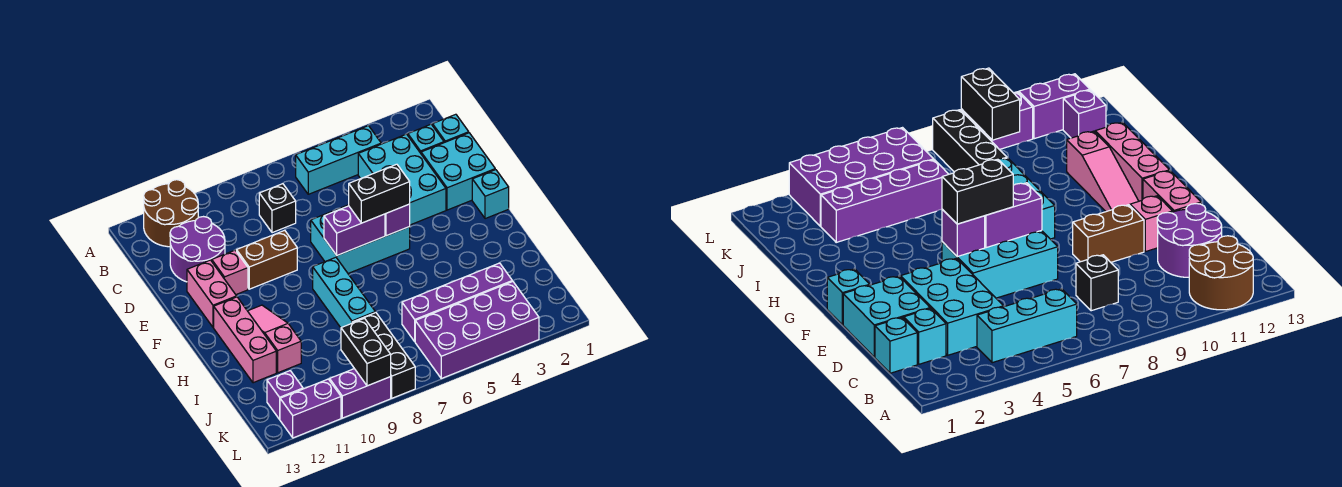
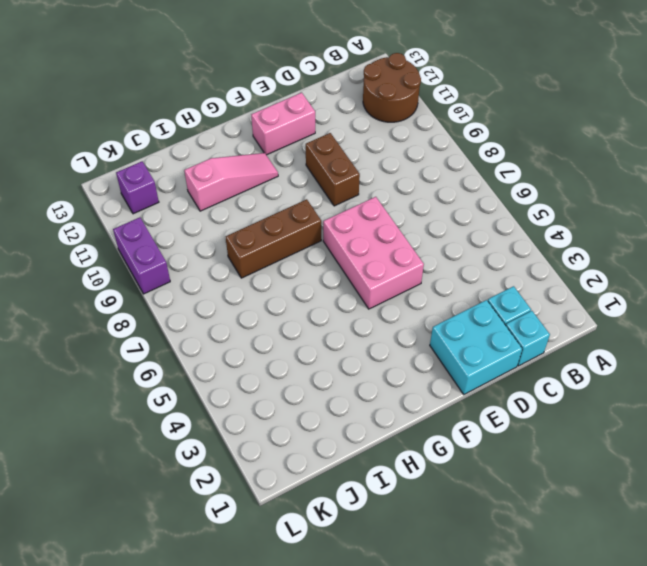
pink 2x3 brick [323,197,424,309] -> cyan 2x3 brick [311,205,410,273]
brown 1x3 brick [226,199,321,278] -> cyan 1x3 brick [313,257,375,328]
none -> cyan 1x3 brick [296,126,381,194]
none -> cyan 2x3 brick [358,134,446,225]
none -> black 1x1 brick [259,184,296,233]

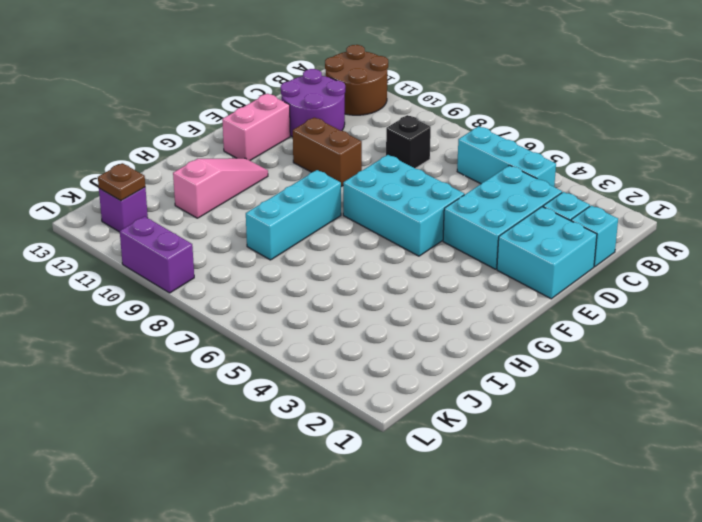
brown 1x1 plate [98,163,145,201] -> none
none -> pink 1x1 brick [212,250,248,294]
none -> cyan 1x1 brick [472,170,509,219]
none -> pink 1x3 brick [214,297,276,383]

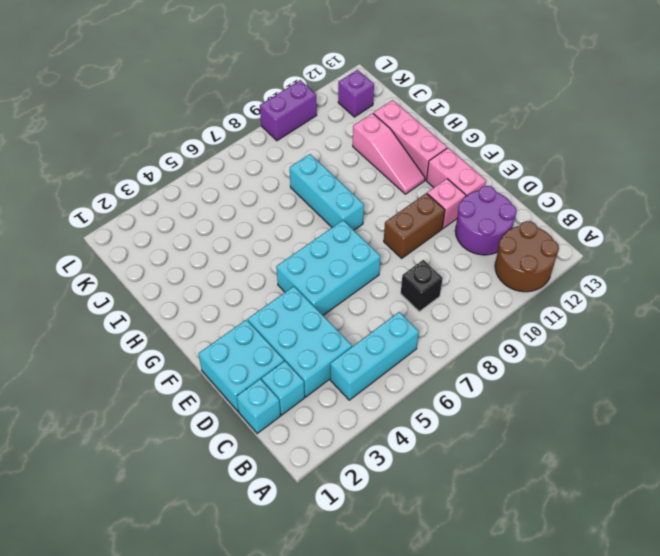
none -> cyan 1x1 brick [472,170,509,219]
none -> purple 1x4 brick [402,263,512,341]
none -> black 1x3 brick [352,313,415,398]

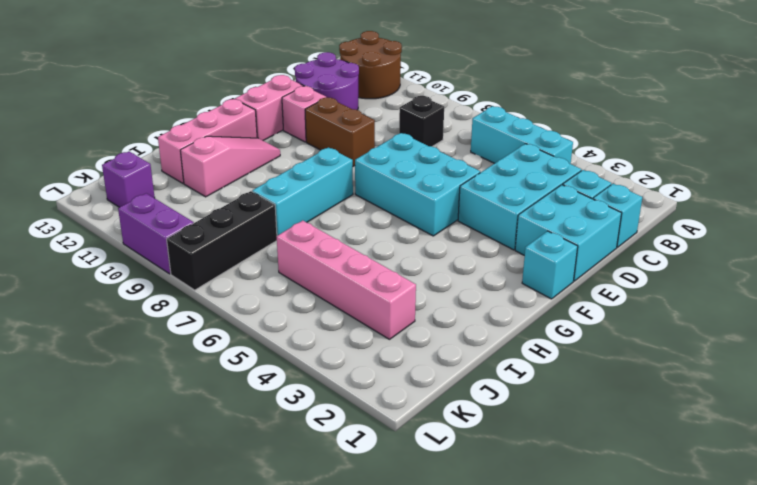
pink 1x4 brick [277,221,416,339] -> purple 1x4 brick [402,263,512,341]
none -> purple 2x4 brick [415,281,539,378]
none -> purple 1x2 brick [280,379,341,438]
none -> purple 1x1 brick [385,204,410,236]

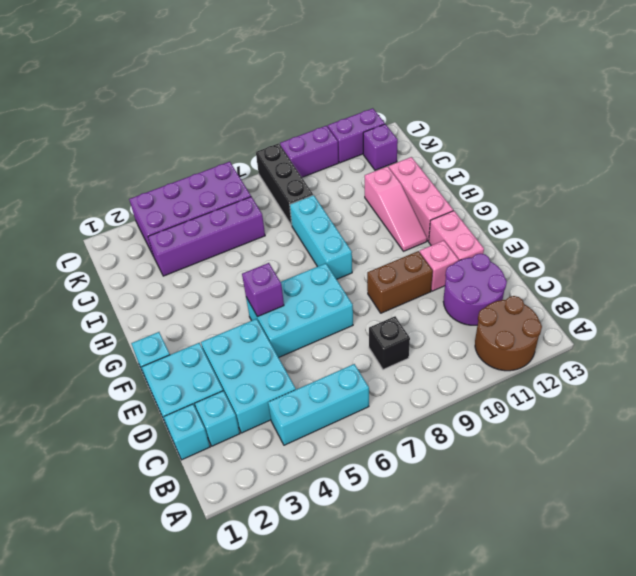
none -> purple 1x2 brick [324,206,385,255]
none -> black 1x2 brick [341,318,391,386]
none -> black 1x2 brick [349,164,410,223]

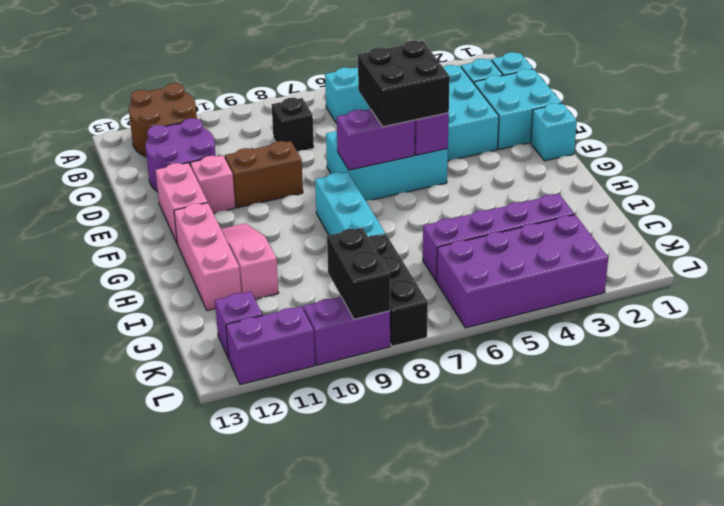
black 2x2 brick [358,41,450,127] -> black 1x2 brick [349,164,410,223]

